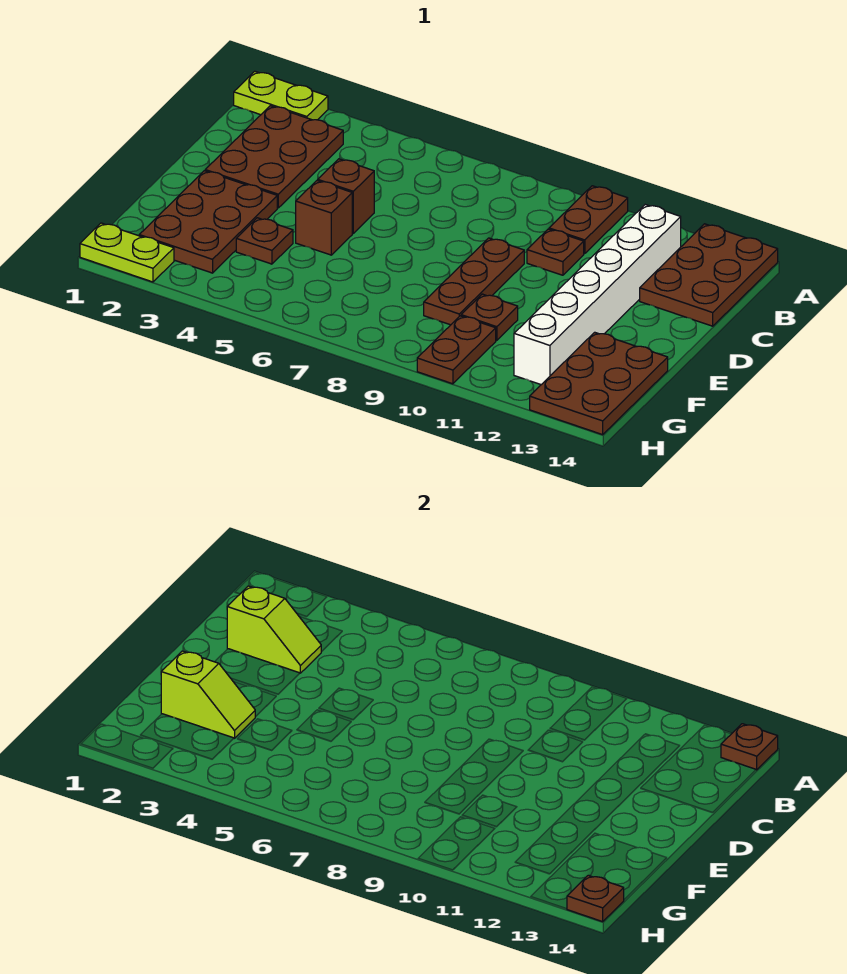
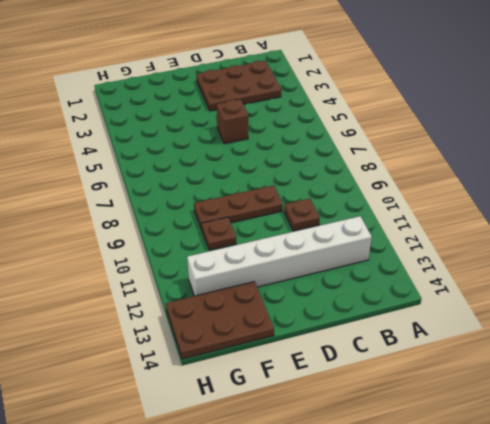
none -> lime 1x2 plate [234,71,328,120]
none -> brown 1x2 plate [549,186,628,254]
none -> brown 2x3 plate [640,224,778,326]

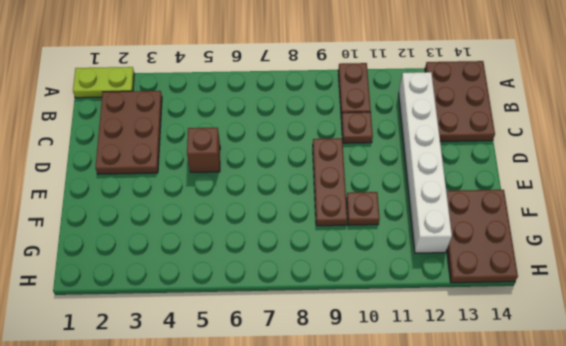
none -> brown 2x3 plate [139,171,277,273]
none -> brown 1x1 brick [296,181,352,255]
none -> brown 1x1 plate [236,218,293,264]

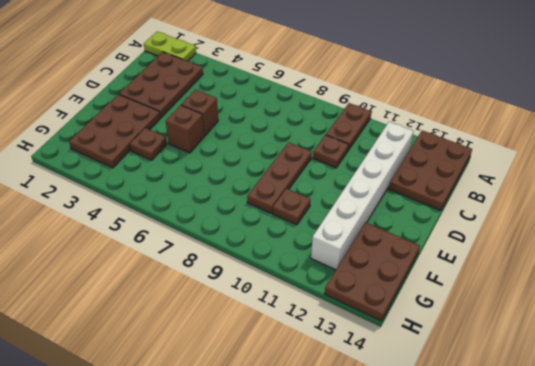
none -> brown 1x2 plate [417,316,496,384]
none -> lime 1x2 plate [80,223,174,282]
none -> brown 1x1 plate [721,724,778,770]

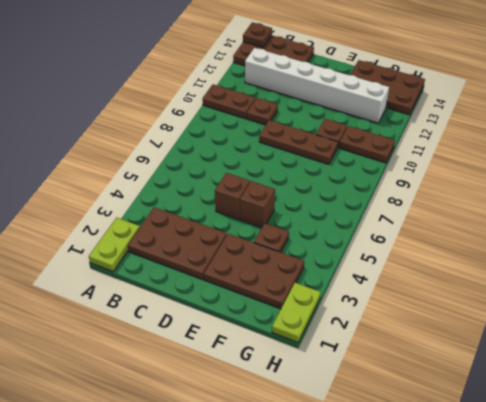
none -> lime 1x2 slope [227,586,321,673]
none -> lime 1x2 slope [161,651,255,738]
none -> brown 1x1 plate [567,875,624,922]

